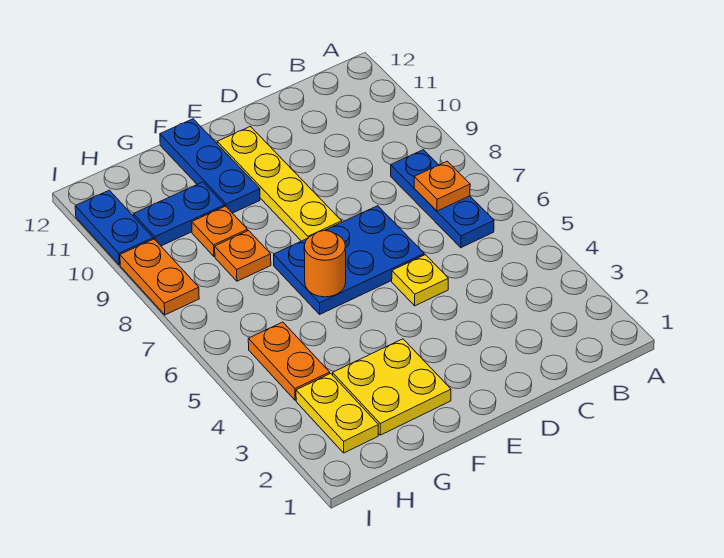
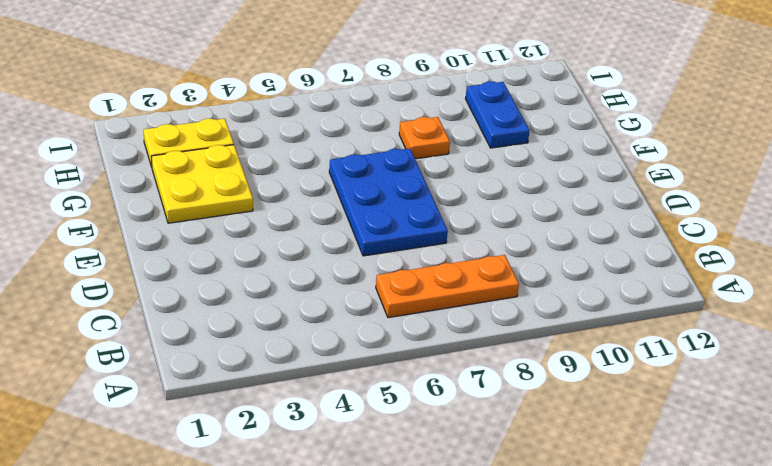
orange 1x3 plate [376,255,519,318] -> blue 1x3 plate [391,150,494,248]
none -> yellow 1x1 plate [392,255,448,306]
none -> yellow 1x4 plate [217,127,342,241]
none -> blue 1x3 plate [160,119,260,213]

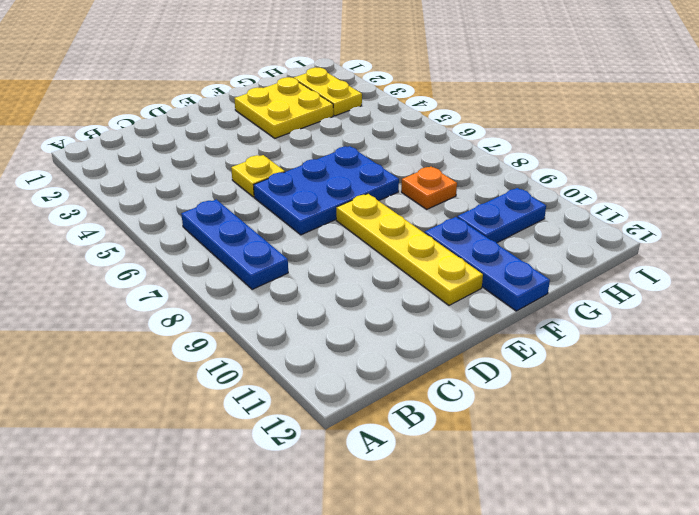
none -> orange 1x1 plate [192,206,248,256]
none -> orange 1x2 plate [248,322,330,400]
none -> orange 1x2 plate [120,239,199,315]

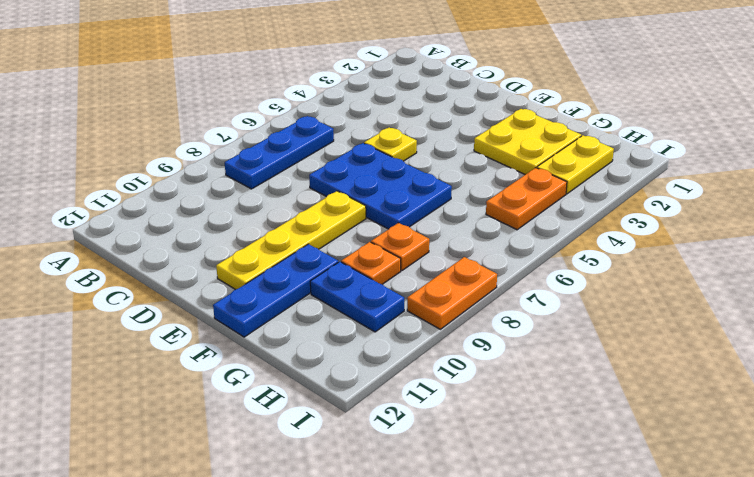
none -> blue 1x2 plate [75,190,153,265]
none -> orange 1x1 plate [414,161,470,211]
none -> orange 1x1 round brick [304,231,346,297]

